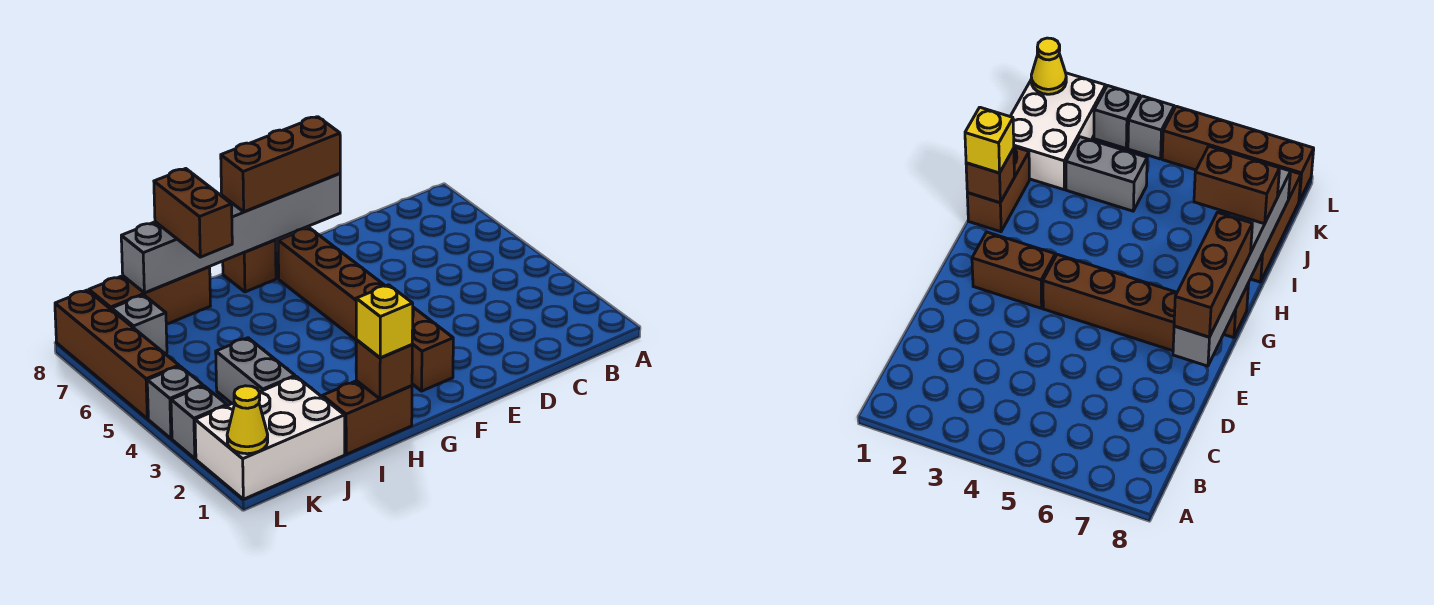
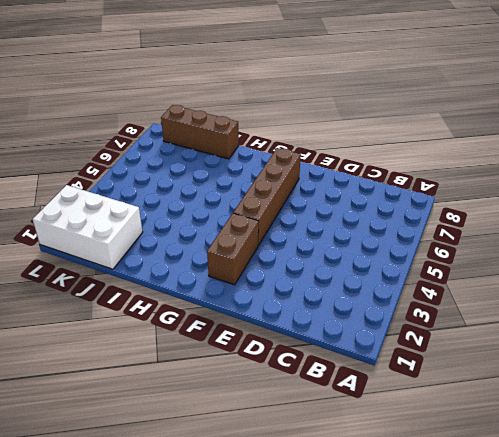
none -> brown 1x1 brick [223,240,276,292]
none -> brown 1x2 brick [323,381,412,454]
none -> grey 1x2 brick [216,338,295,403]

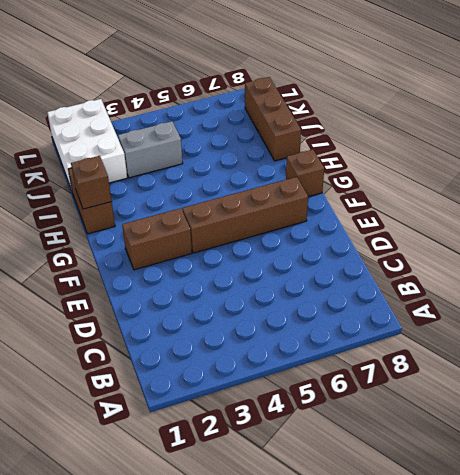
none -> grey 1x1 brick [112,295,167,353]
none -> grey 1x1 brick [171,386,227,459]
none -> grey 1x1 brick [147,366,203,439]

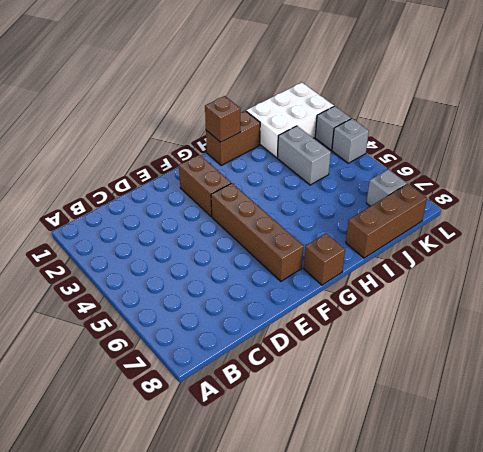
none -> brown 1x4 brick [55,290,179,419]
none -> grey 1x6 brick [121,173,340,293]
none -> yellow 1x1 cone [227,386,268,454]

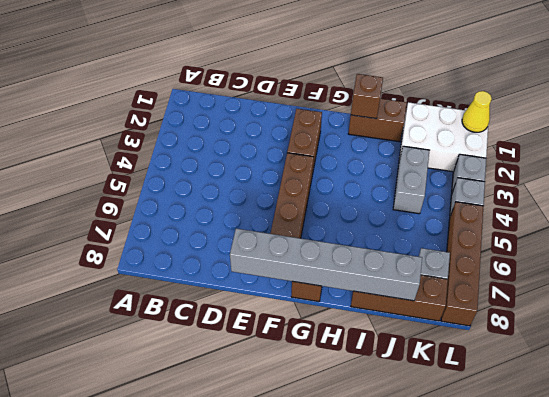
none -> brown 1x3 brick [221,117,340,212]
none -> yellow 1x1 brick [356,285,413,358]
none -> brown 1x2 brick [154,169,232,257]

